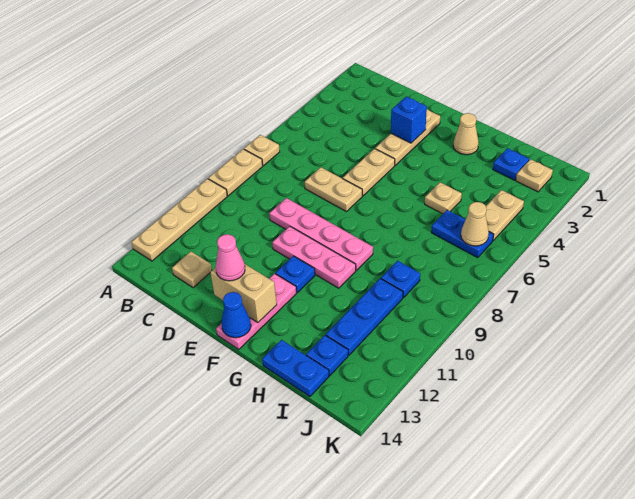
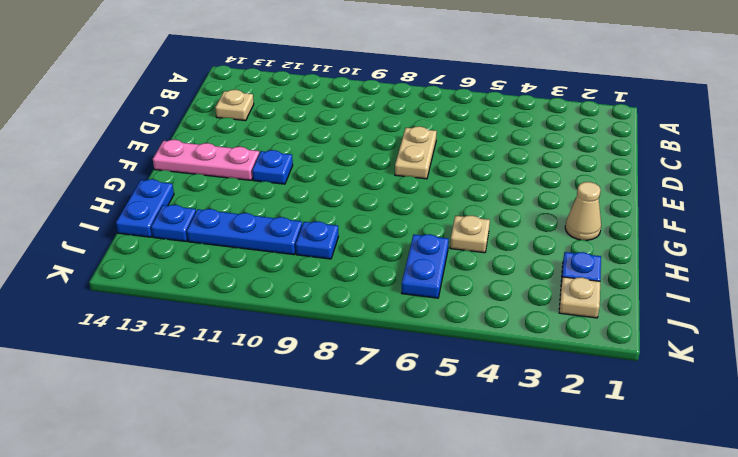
none -> tan 1x1 plate [244,135,280,166]
none -> tan 1x2 plate [208,149,263,196]
none -> tan 1x4 plate [131,179,227,261]

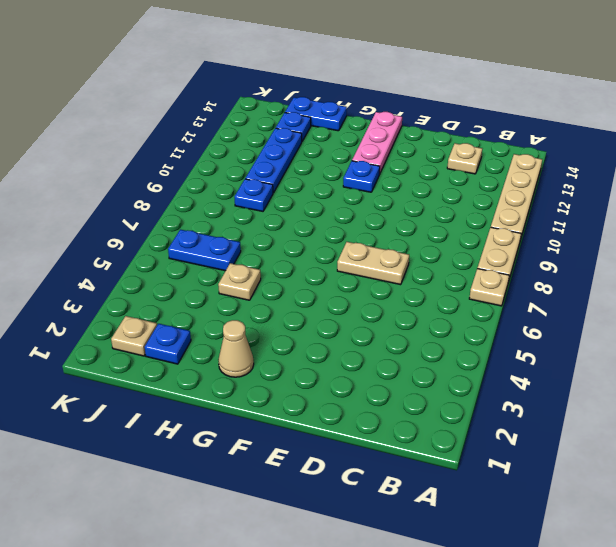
none -> pink 1x4 plate [269,198,373,270]
none -> tan 1x3 plate [375,109,440,165]
none -> tan 1x2 plate [343,149,395,196]

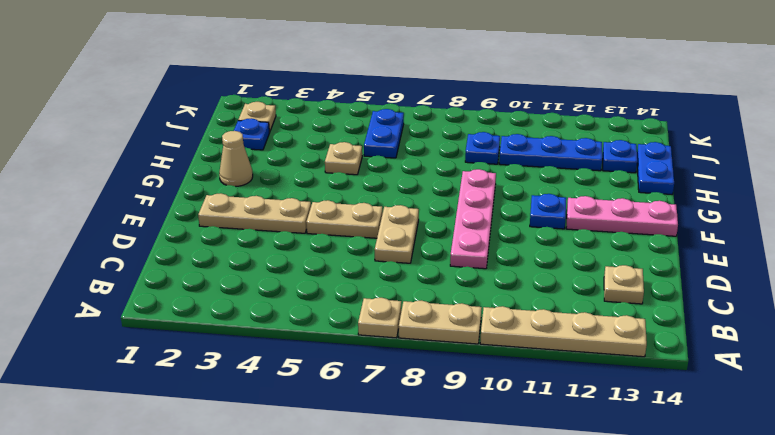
none -> pink 1x3 plate [272,226,356,288]
none -> tan 1x2 plate [486,190,524,240]
none -> blue 1x1 brick [391,96,427,143]

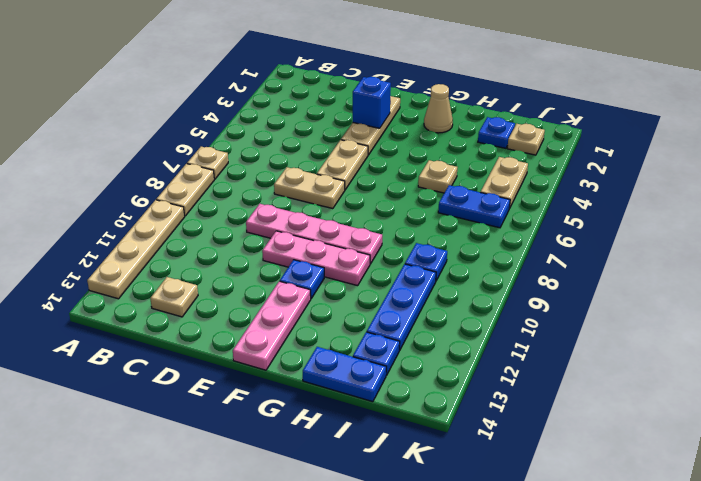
none -> tan 1x2 brick [210,264,277,323]
none -> blue 1x1 cone [222,292,251,338]
none -> tan 1x1 cone [461,202,489,246]

